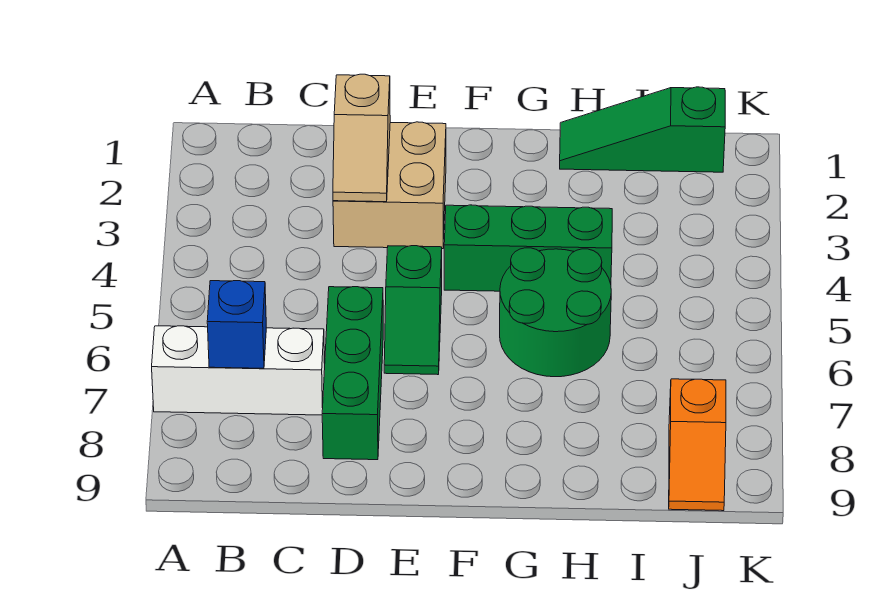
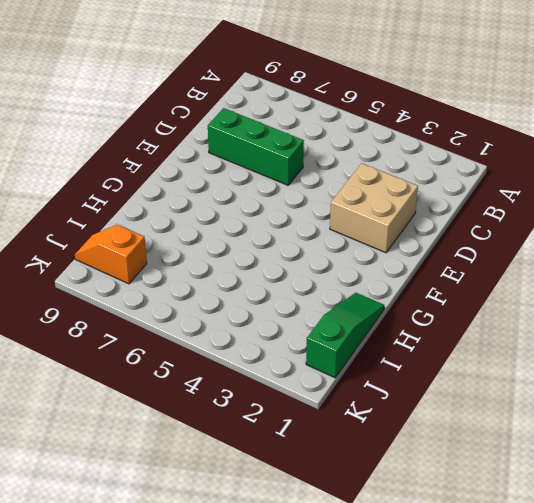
none -> white 1x3 brick [152,326,325,415]
none -> green 1x2 slope [384,246,442,375]

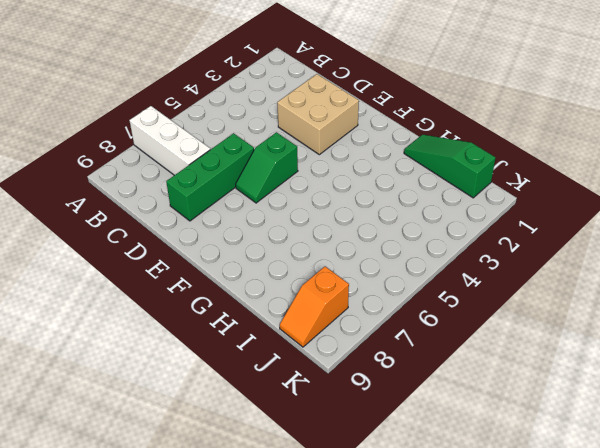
none -> green 1x3 brick [444,205,612,291]
none -> green 2x2 round brick [500,248,611,377]

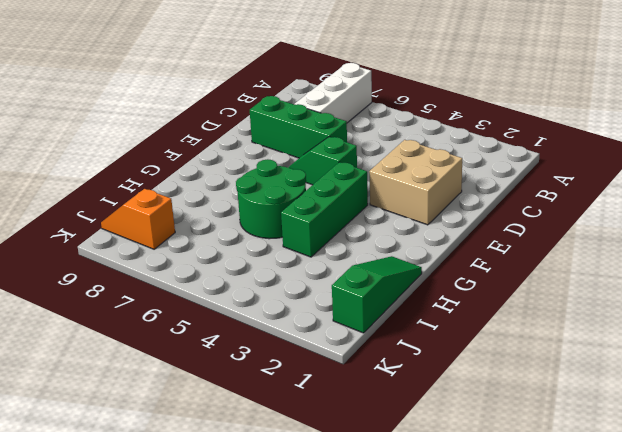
none -> blue 1x1 brick [207,281,266,368]
none -> tan 1x2 slope [333,74,390,202]

